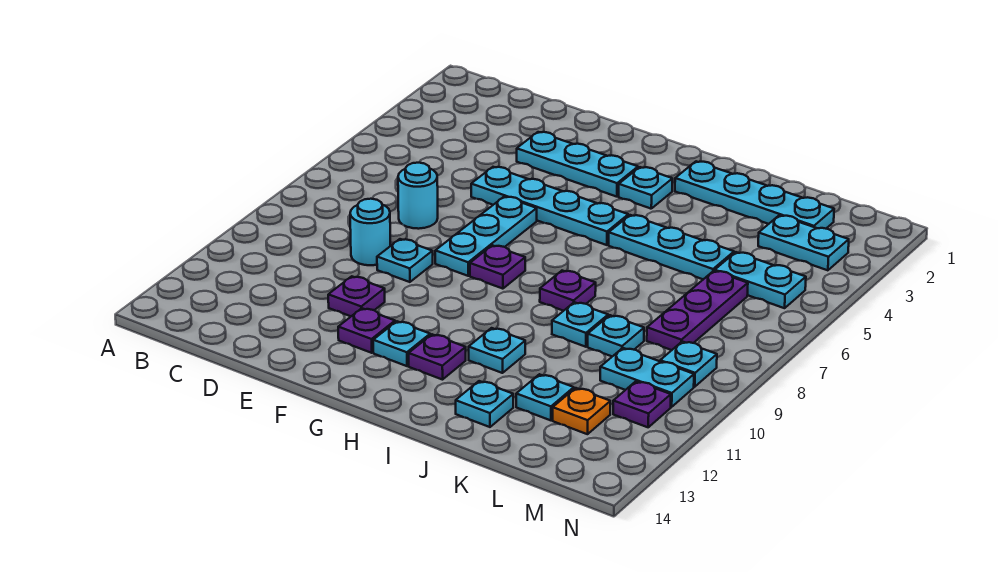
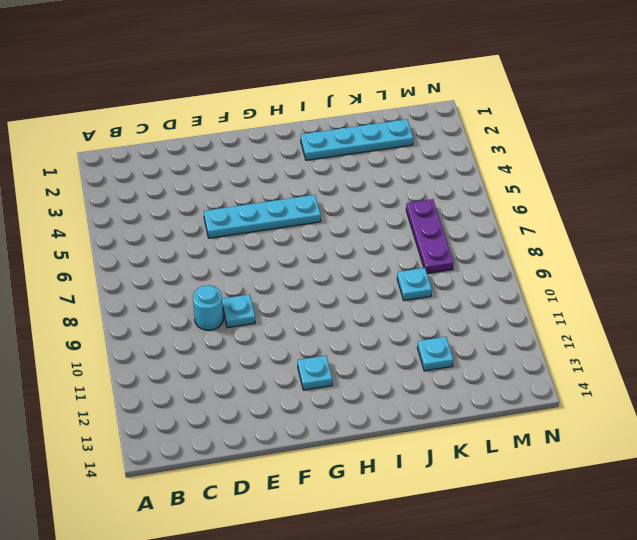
none -> cyan 1x1 round brick [398,163,438,229]
none -> cyan 1x3 plate [517,132,638,197]
none -> purple 1x1 plate [328,276,385,316]

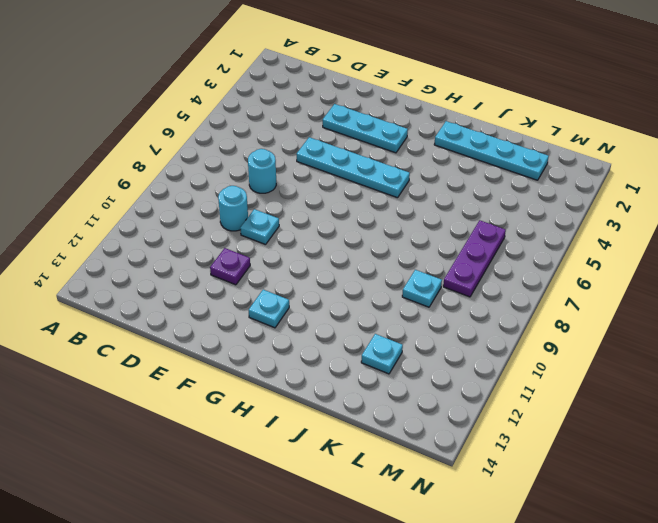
none -> cyan 1x3 plate [435,197,537,276]
none -> purple 1x1 plate [338,308,395,353]
none -> purple 1x1 plate [470,245,525,289]

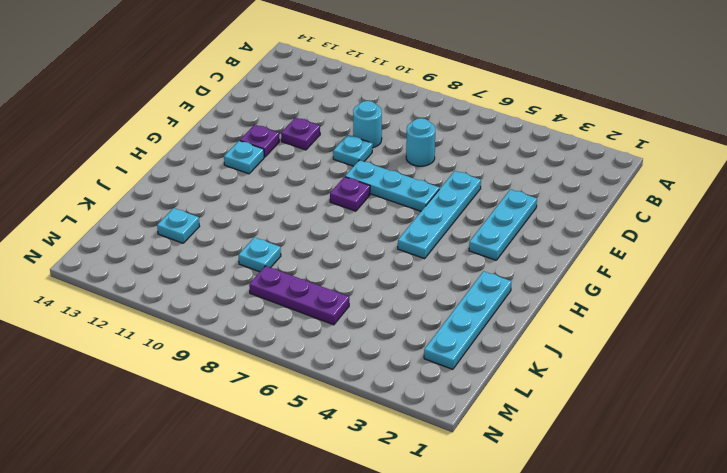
none -> cyan 1x1 plate [619,167,673,209]
none -> purple 1x1 plate [409,334,466,380]
none -> cyan 1x3 plate [609,215,734,279]

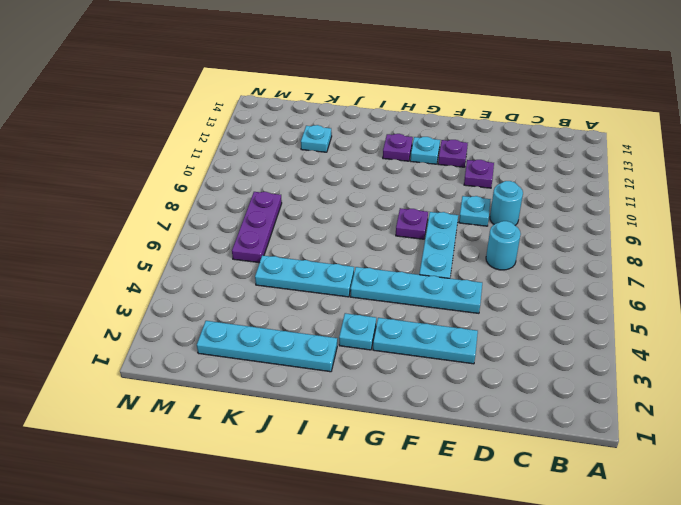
none -> purple 1x1 plate [540,271,596,311]
none -> cyan 1x1 plate [469,328,525,373]
none -> cyan 1x1 plate [552,302,608,347]

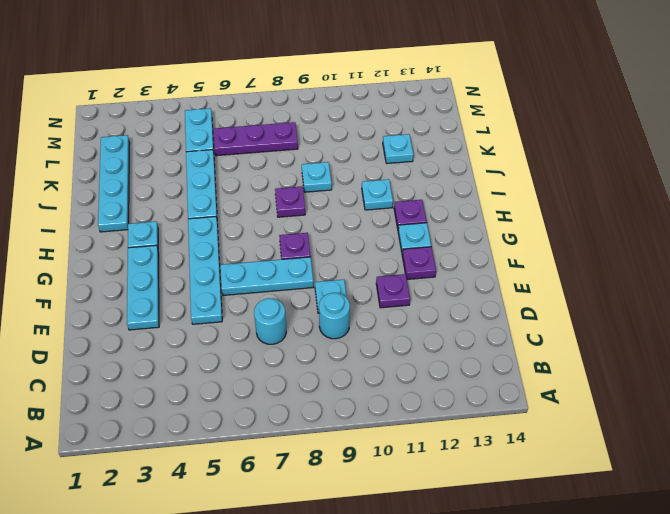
none -> cyan 1x1 plate [456,381,513,427]
none -> cyan 1x1 plate [588,315,644,356]
none -> cyan 1x2 plate [758,215,849,270]

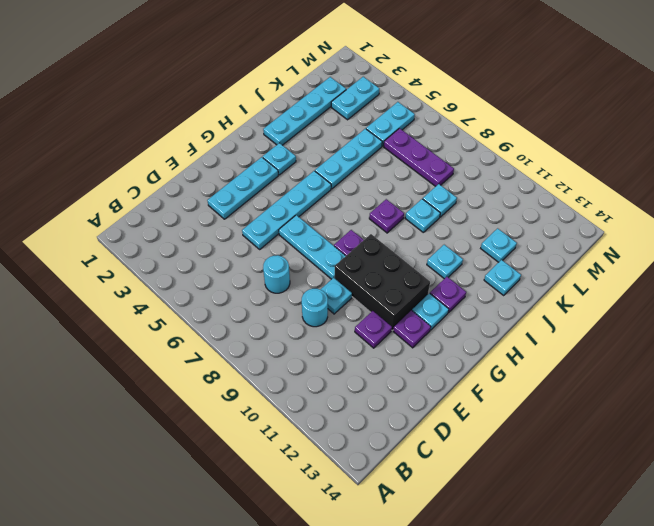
black 2x3 brick [335,234,430,330] -> none
none -> cyan 1x2 plate [600,348,694,407]
none -> orange 1x1 plate [553,388,610,434]
none -> cyan 1x1 plate [660,341,717,387]

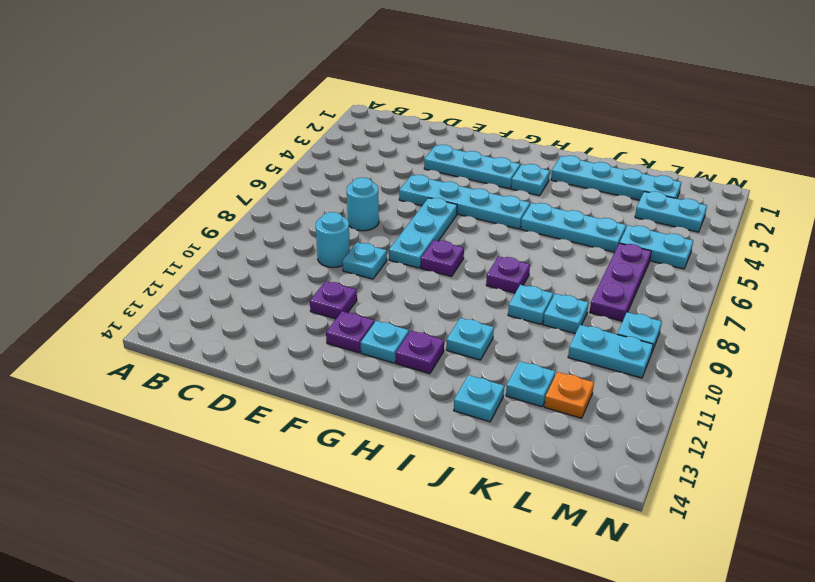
none -> purple 1x1 plate [613,381,671,427]

